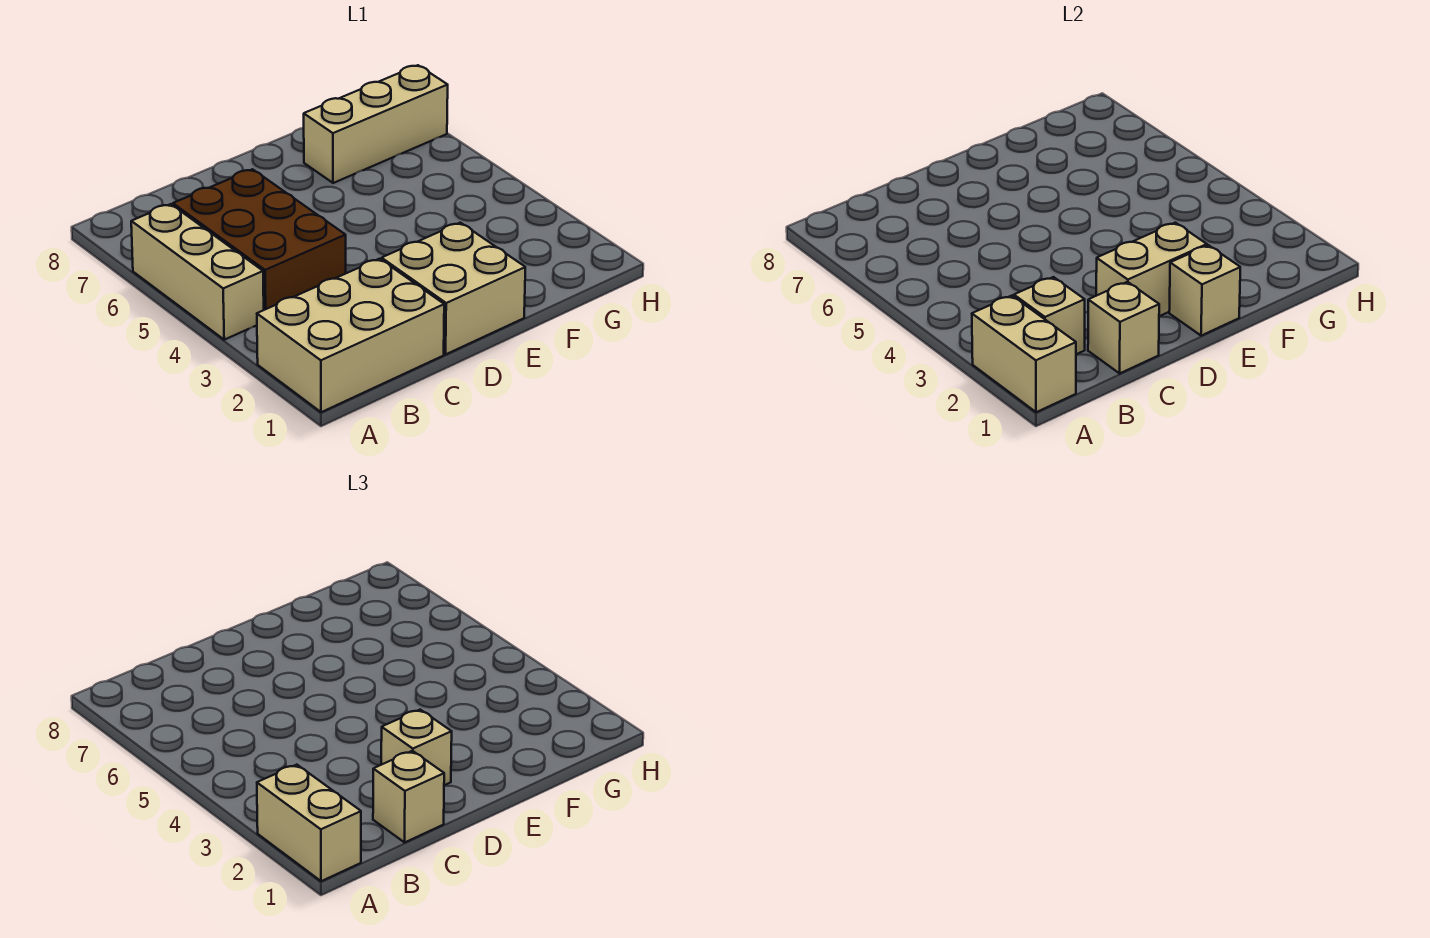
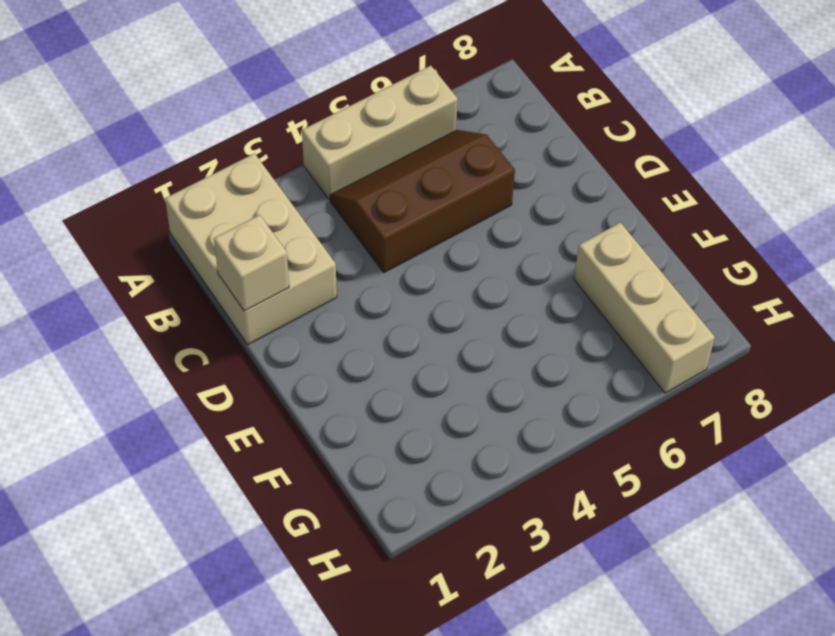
brown 2x3 slope [330,130,515,272] -> brown 2x3 brick [173,169,346,310]
none -> tan 2x2 brick [382,223,525,354]
none -> tan 1x2 brick [972,296,1076,412]
none -> tan 1x1 brick [1014,277,1085,354]

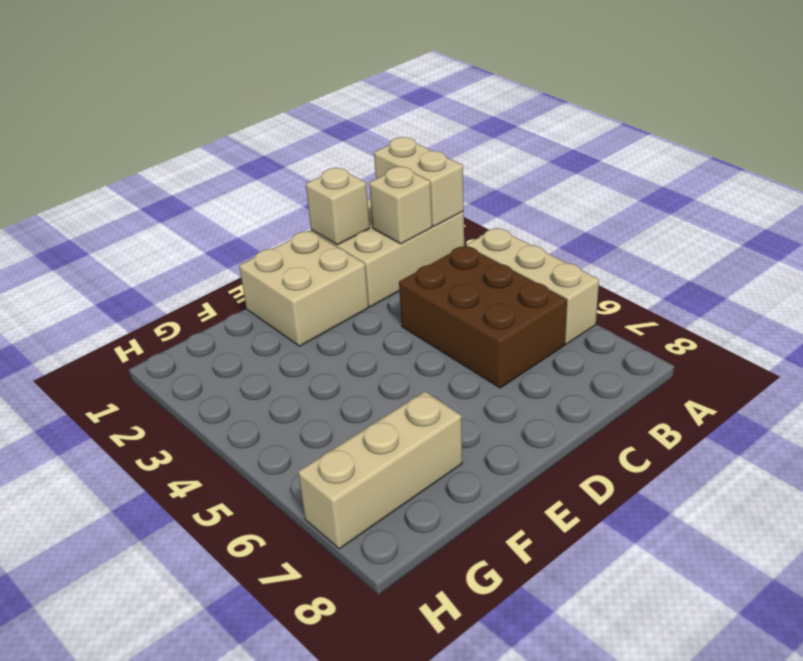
none -> tan 1x2 brick [1096,223,1207,316]
none -> tan 1x1 brick [1169,245,1240,336]
none -> tan 1x2 brick [257,765,361,881]

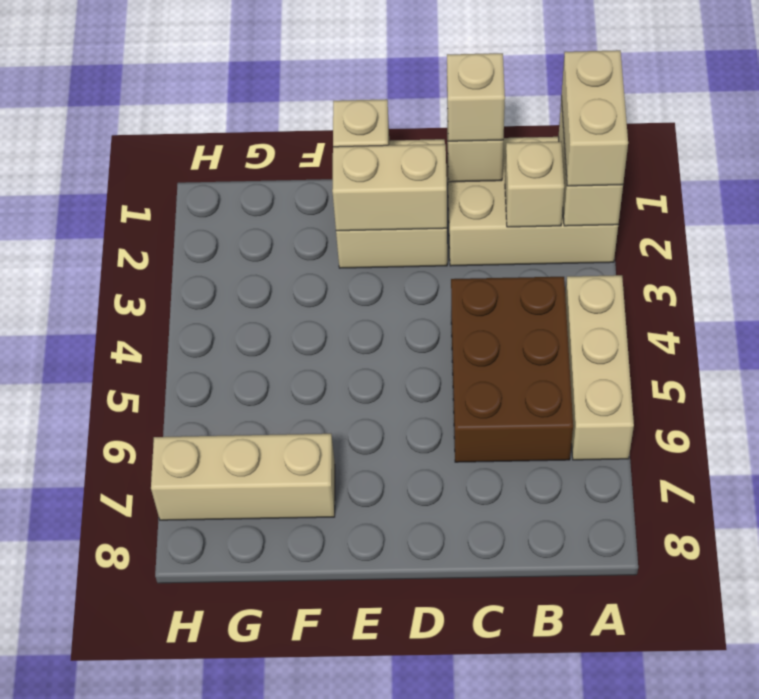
none -> tan 1x1 brick [381,710,452,785]

